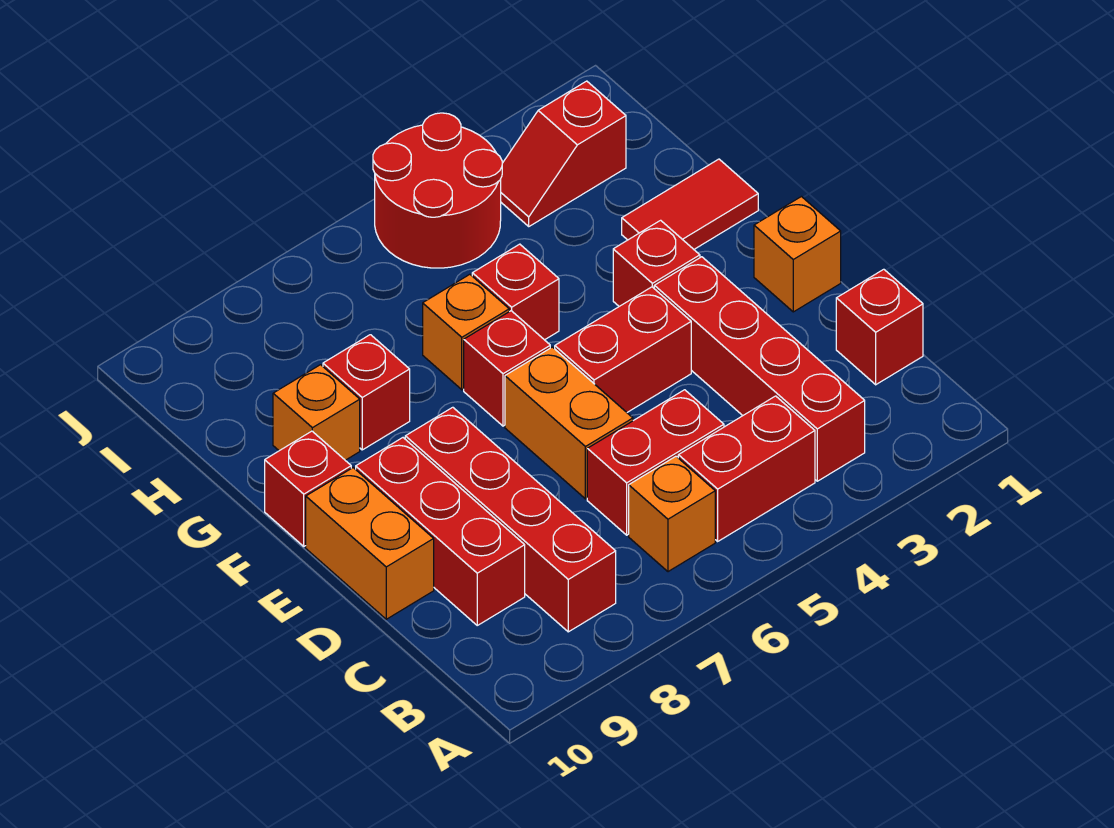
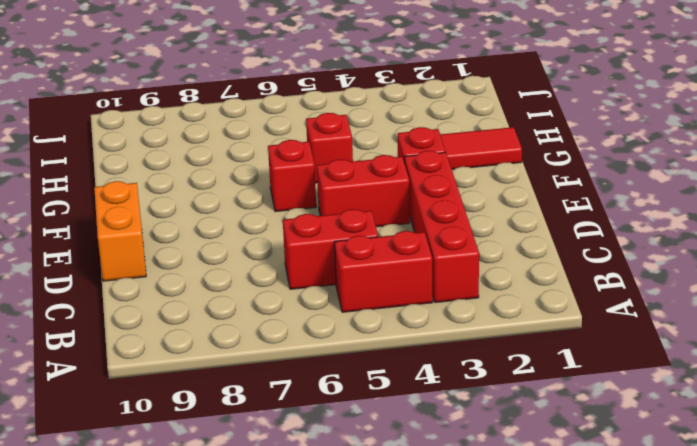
none -> orange 1x1 brick [629,456,715,572]
none -> red 1x4 brick [405,407,616,632]
none -> red 1x1 brick [836,269,923,385]

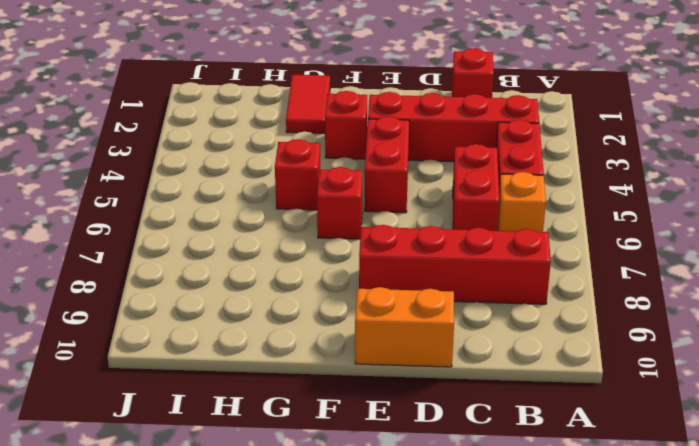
none -> red 1x3 brick [356,438,525,625]
none -> orange 1x2 brick [505,347,633,499]
none -> orange 1x1 brick [754,197,841,312]

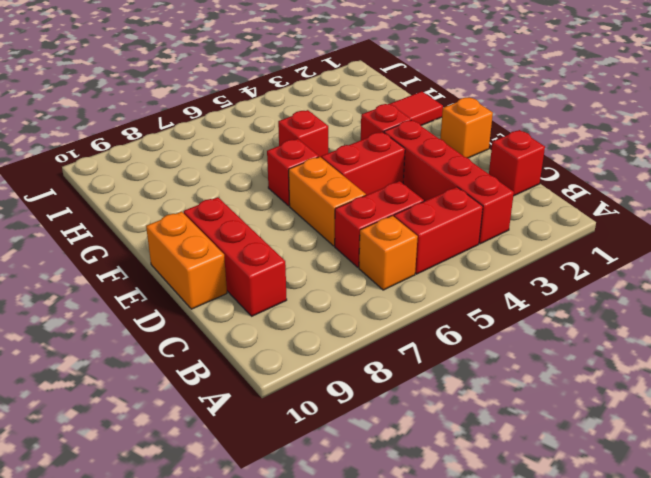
none -> red 1x4 brick [405,407,616,632]
none -> red 1x1 brick [265,431,351,546]
none -> orange 1x1 brick [423,274,509,390]

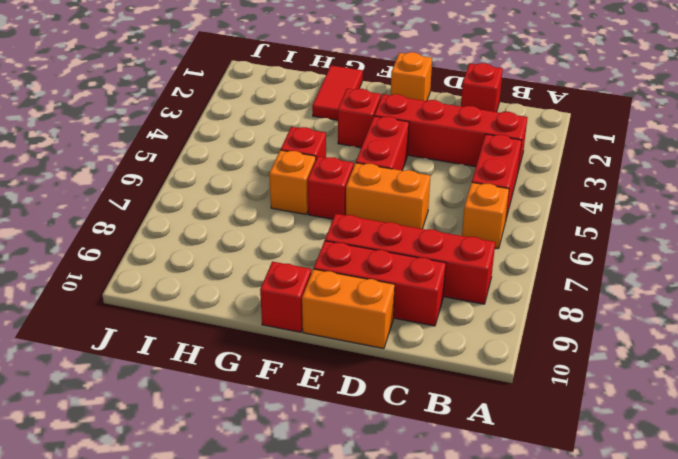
none -> red 1x2 brick [587,390,724,535]
none -> red 1x1 brick [323,335,410,450]
none -> orange 1x1 brick [273,365,360,460]

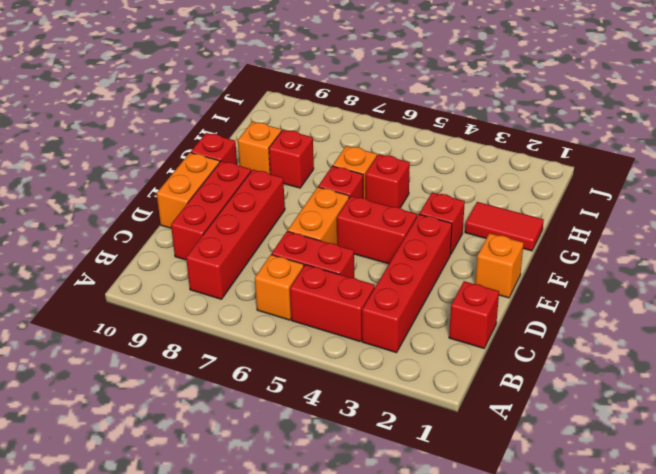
none -> red 1x2 slope [501,81,626,226]
none -> red 2x2 round brick [373,113,502,268]

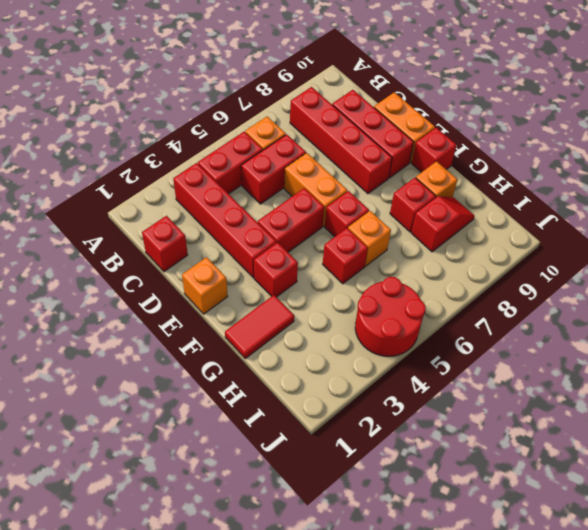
red 1x2 slope [411,196,475,252] -> red 1x2 slope moved to [501,81,626,226]

